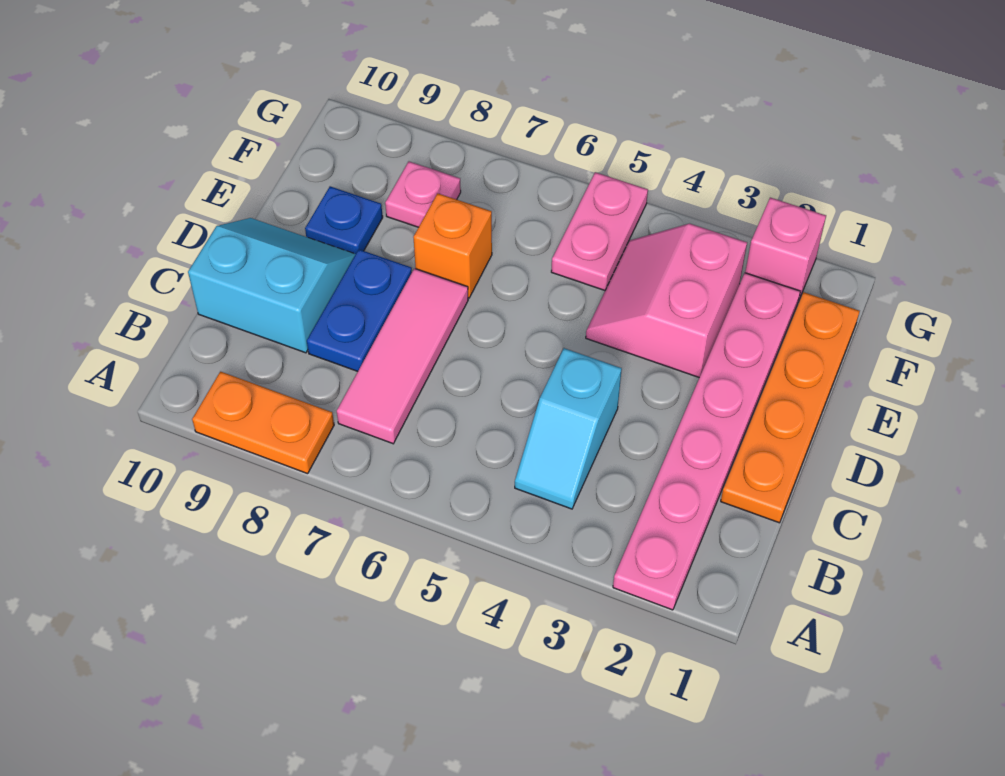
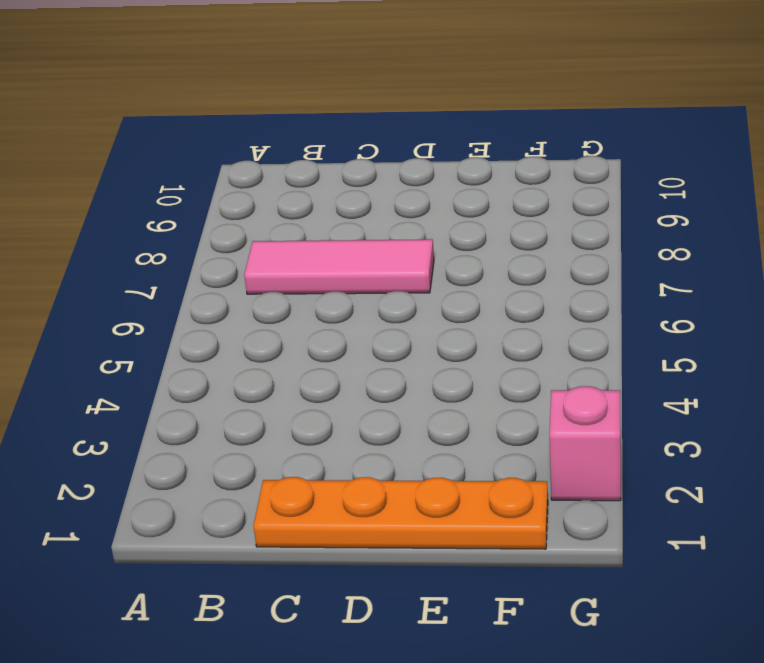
none -> pink 1x6 plate [613,273,800,610]
none -> orange 1x2 plate [192,372,334,474]
none -> cyan 1x2 slope [515,348,622,509]

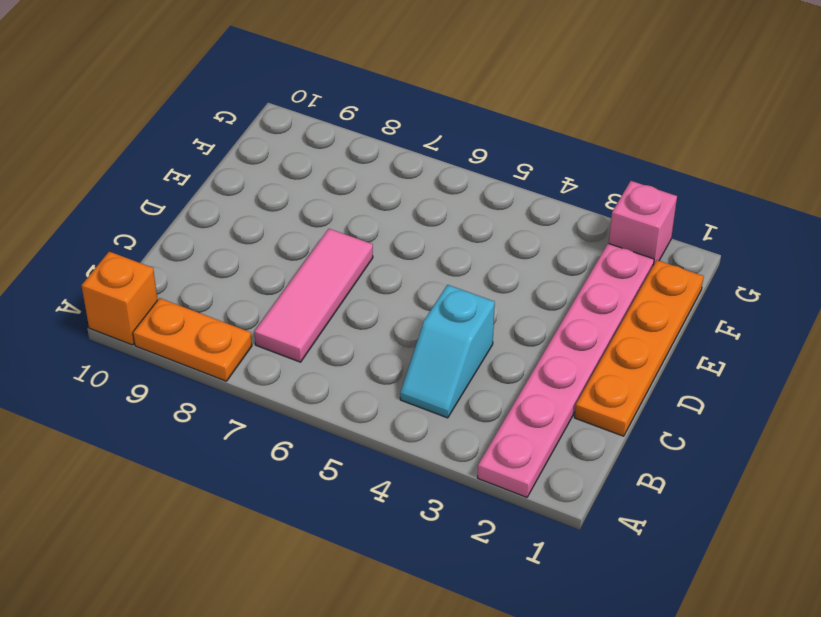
orange 1x1 brick [81,252,158,345] -> orange 1x1 brick moved to [413,193,492,298]
none -> blue 1x2 plate [307,250,412,371]
none -> cyan 2x2 slope [188,218,356,353]
none -> pink 2x2 slope [586,224,747,378]

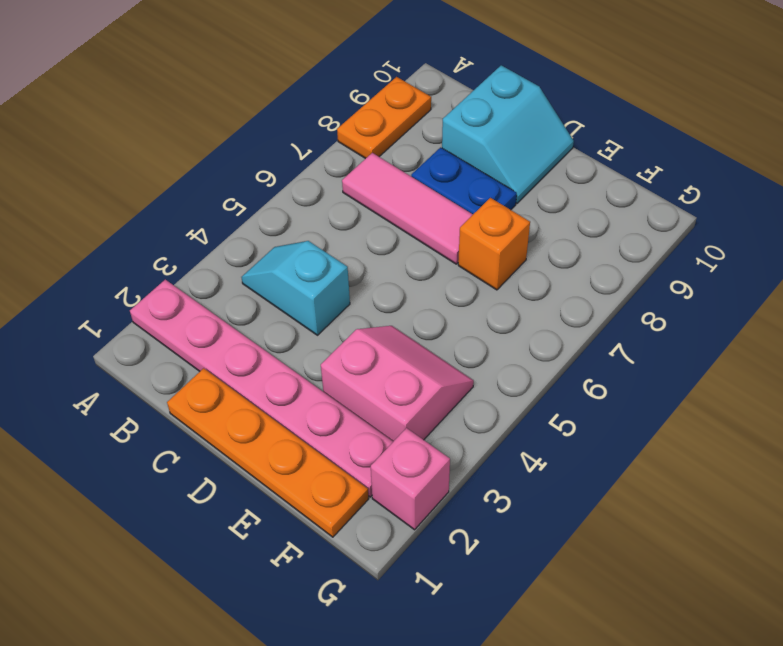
none -> blue 1x1 plate [305,186,383,254]
none -> pink 1x2 plate [551,172,648,291]
none -> pink 1x1 plate [385,162,461,227]

